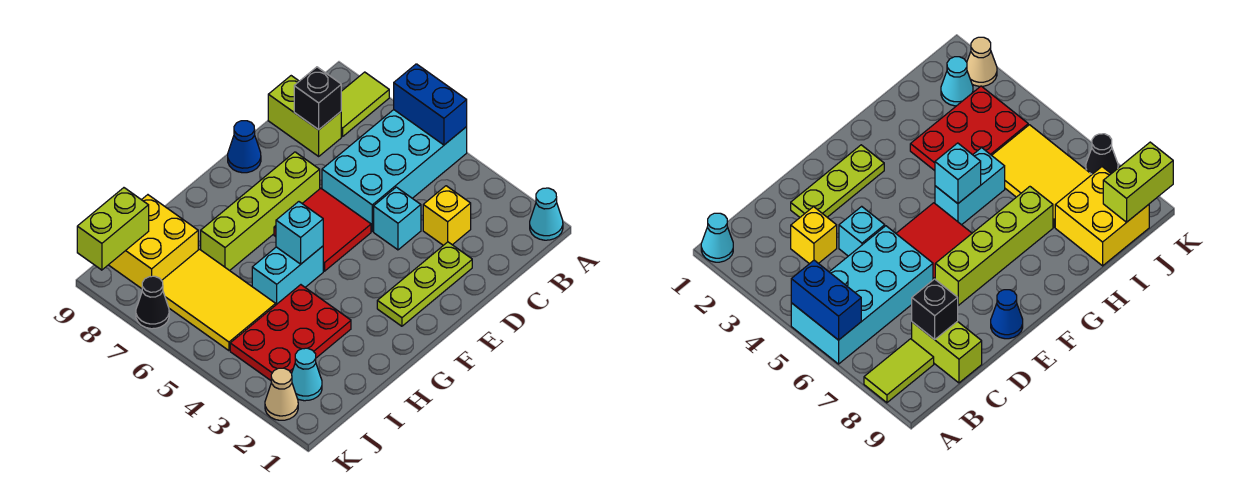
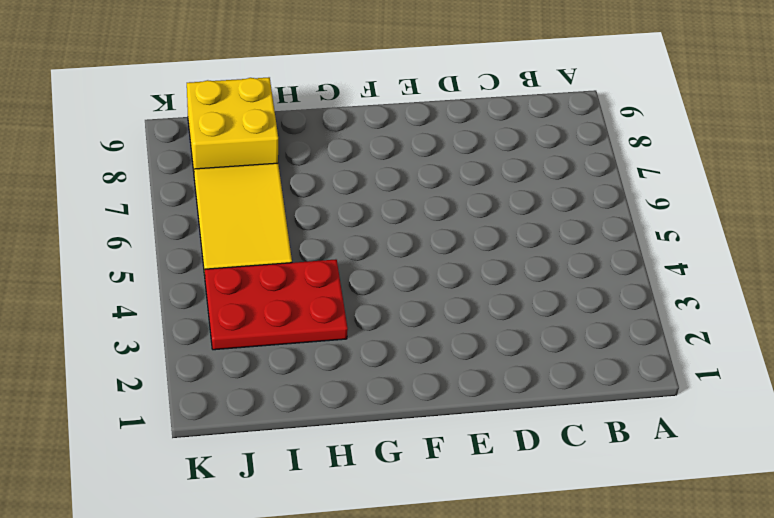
none -> cyan 1x1 cone [530,188,563,240]
none -> cyan 2x4 brick [322,110,467,231]
none -> lime 1x2 tile [341,72,389,137]

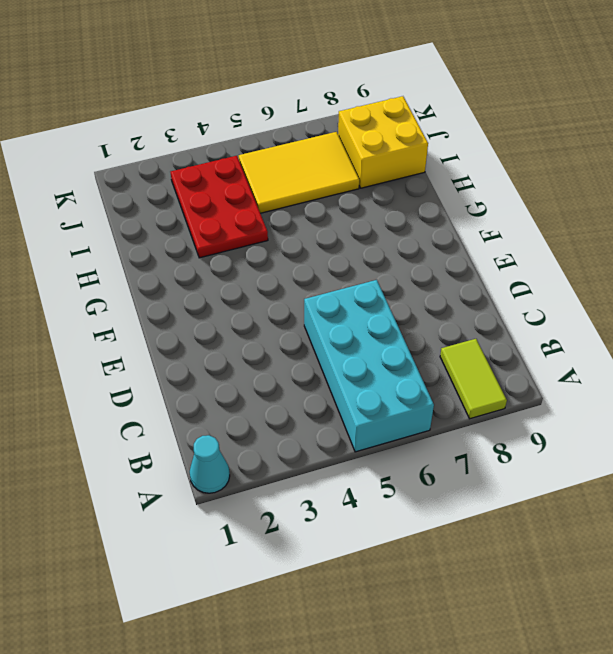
none -> yellow 1x1 brick [423,186,471,245]
none -> lime 1x2 brick [268,76,341,156]
none -> lime 1x3 plate [377,242,472,326]

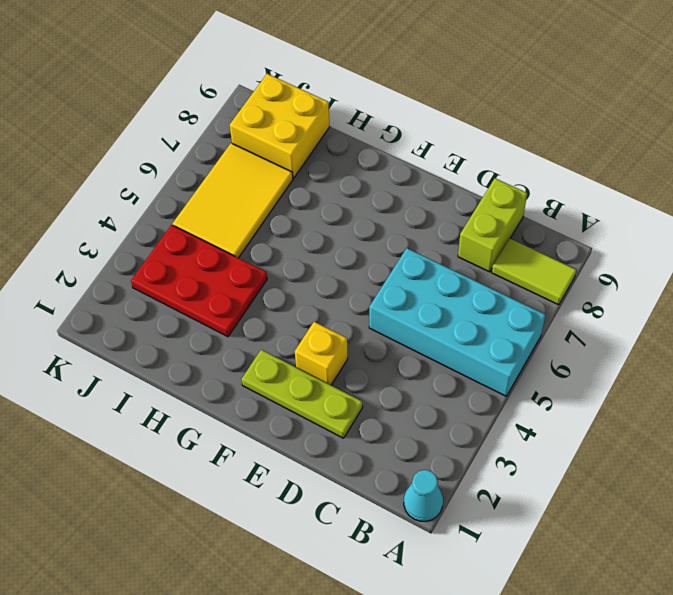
yellow 1x1 brick [295,322,348,385] -> yellow 1x1 brick moved to [423,186,471,245]
none -> cyan 1x1 brick [374,187,421,250]
none -> red 2x2 tile [274,188,371,271]
none -> lime 1x4 brick [201,152,320,271]

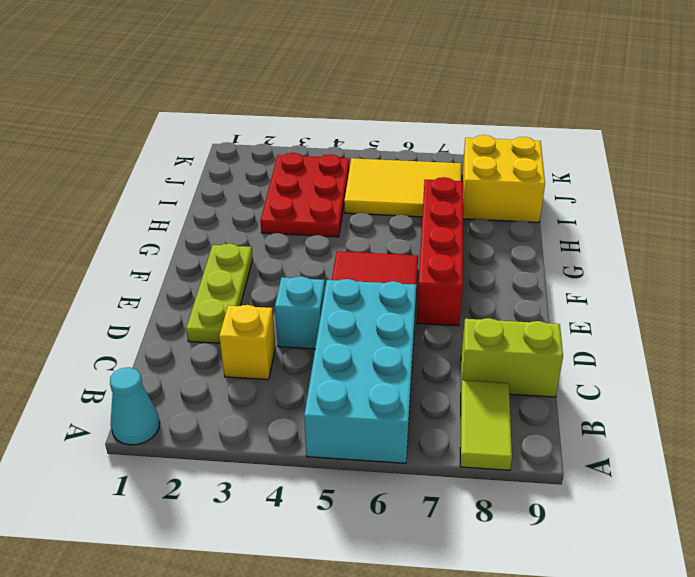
red 1x4 brick [417,177,463,326] -> lime 1x4 brick [201,152,320,271]
none -> blue 1x1 cone [228,121,261,173]
none -> cyan 1x2 brick [252,246,323,305]
none -> cyan 1x1 cone [292,348,322,401]

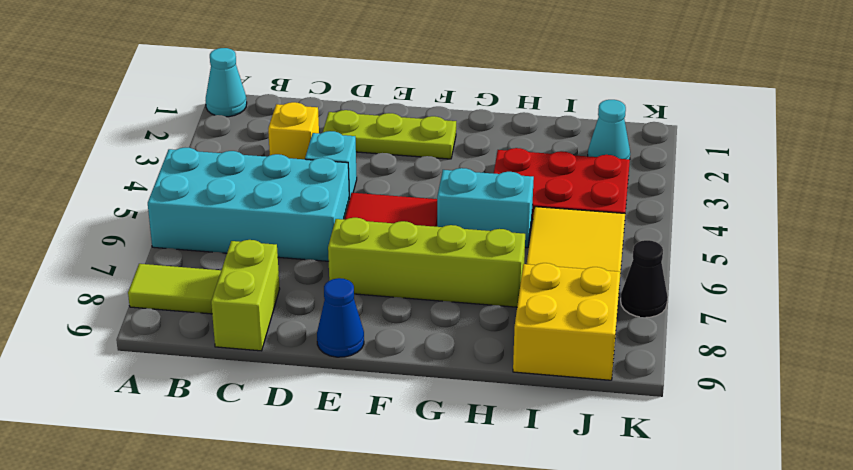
none -> tan 1x1 cone [265,368,298,420]
none -> blue 1x2 brick [394,64,467,145]
none -> black 1x1 brick [294,67,341,130]

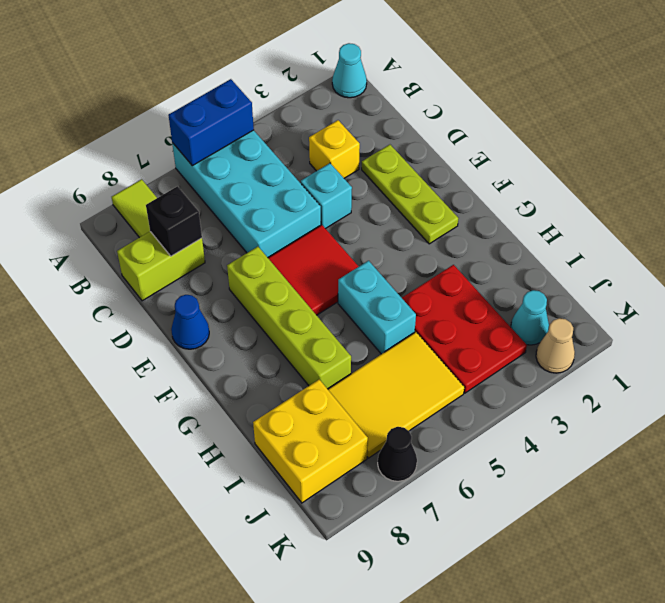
none -> cyan 1x1 brick [276,202,323,264]
none -> lime 1x2 brick [77,188,149,270]

